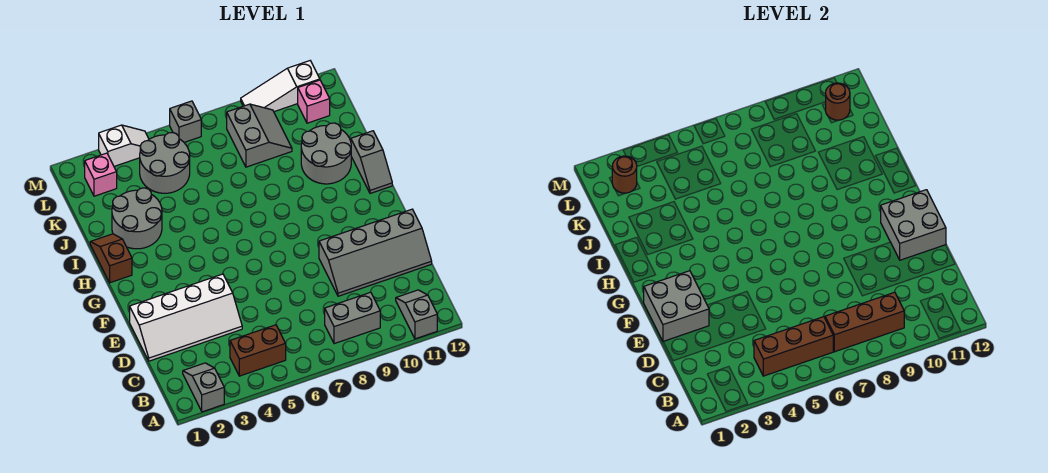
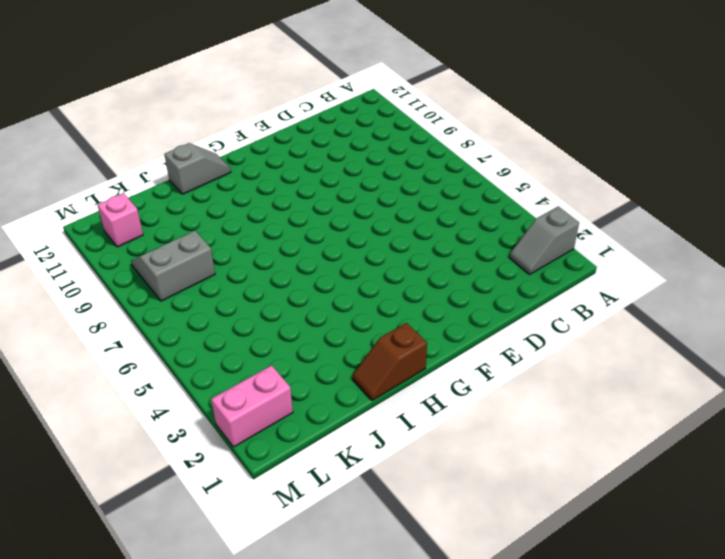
pink 1x2 brick [211,365,293,447] -> pink 1x1 brick [85,153,117,196]
none -> grey 1x2 slope [396,290,437,339]
none -> brown 1x2 brick [230,325,286,376]
none -> grey 1x2 brick [325,292,380,344]

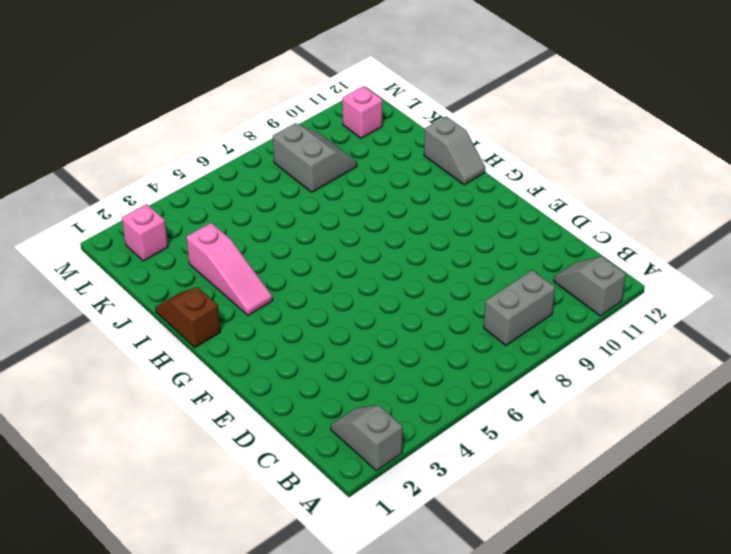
pink 1x3 slope [186,223,273,315] -> grey 2x2 round brick [112,188,162,249]
none -> brown 1x2 brick [230,325,286,376]
none -> white 2x4 slope [130,274,242,361]
none -> grey 2x4 slope [319,209,432,296]

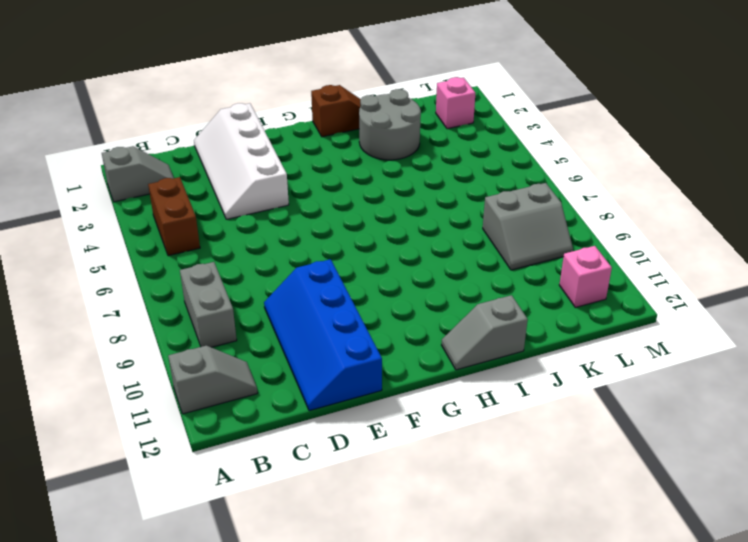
blue 2x4 slope [264,259,382,411] -> grey 2x4 slope [319,209,432,296]
none -> grey 2x2 round brick [301,123,351,184]
none -> grey 2x2 round brick [140,132,190,193]
none -> white 1x2 slope [99,125,149,166]

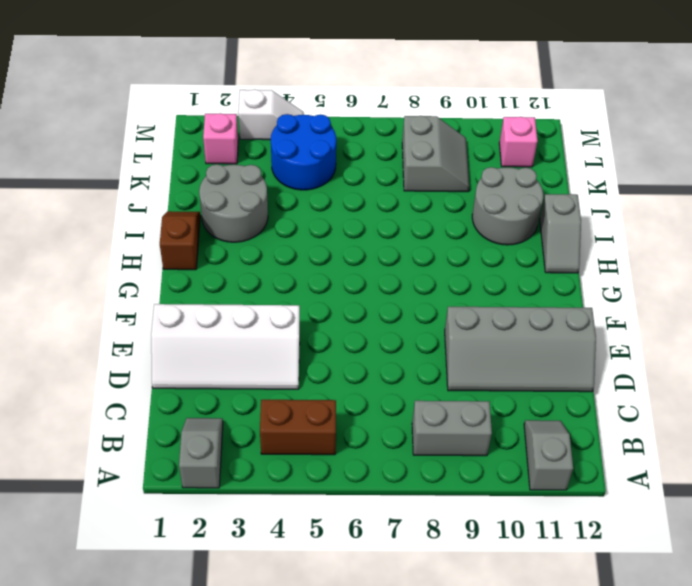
blue 2x2 round brick [271,114,336,190] -> grey 2x2 round brick [140,132,190,193]
none -> grey 1x1 brick [170,101,201,142]
none -> white 1x3 slope [241,61,320,112]
none -> brown 1x3 brick [754,317,833,376]

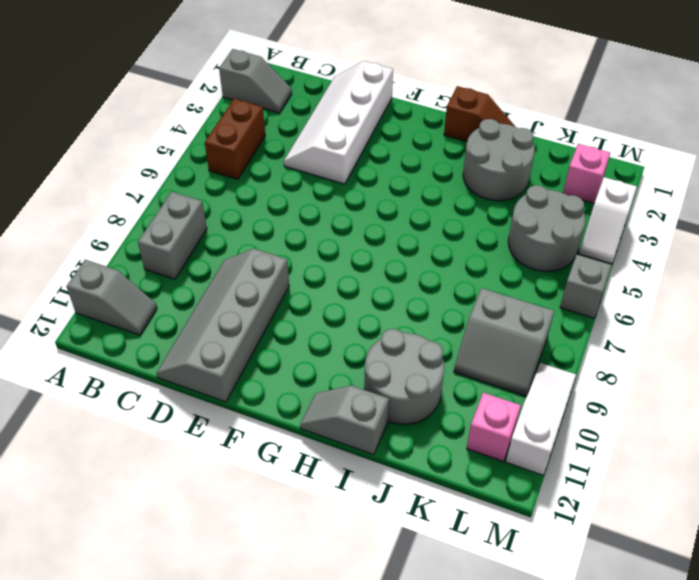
none -> brown 1x3 brick [754,317,833,376]
none -> brown 1x3 brick [825,292,904,352]
none -> grey 2x2 brick [644,271,709,341]

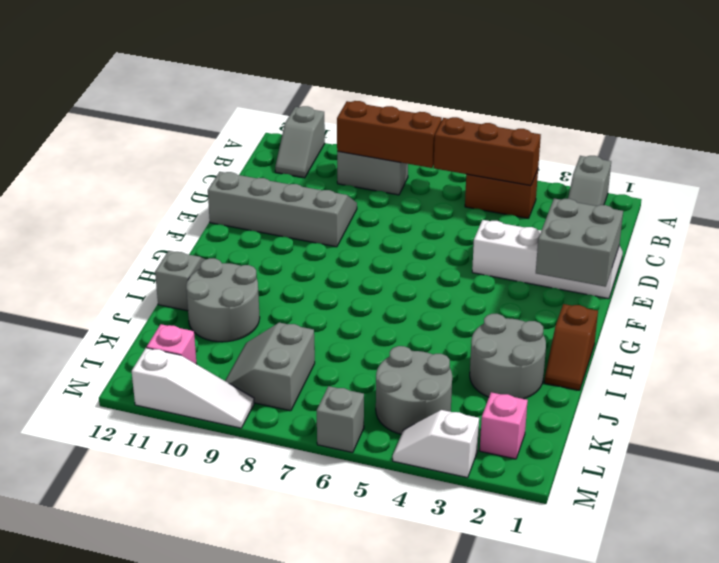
none -> grey 2x2 brick [881,190,946,260]
none -> brown 1x1 round brick [612,156,637,193]
none -> brown 1x1 round brick [826,83,850,120]

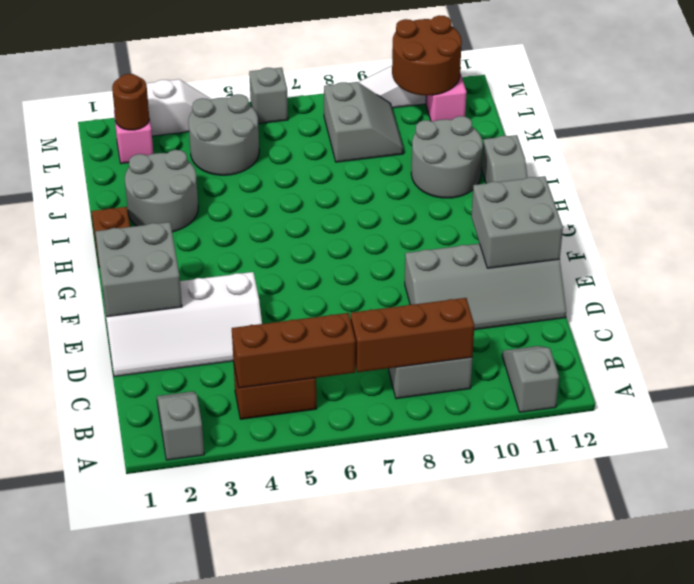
brown 2x2 round brick [392,15,462,95] -> brown 1x1 round brick [826,83,850,120]

